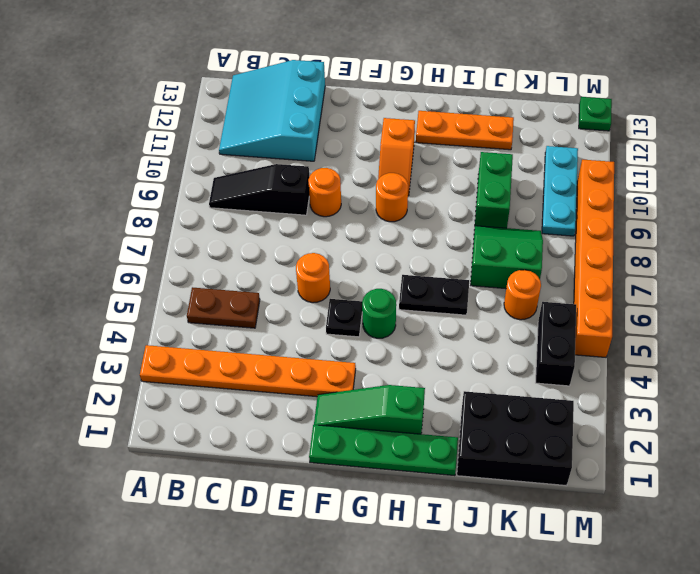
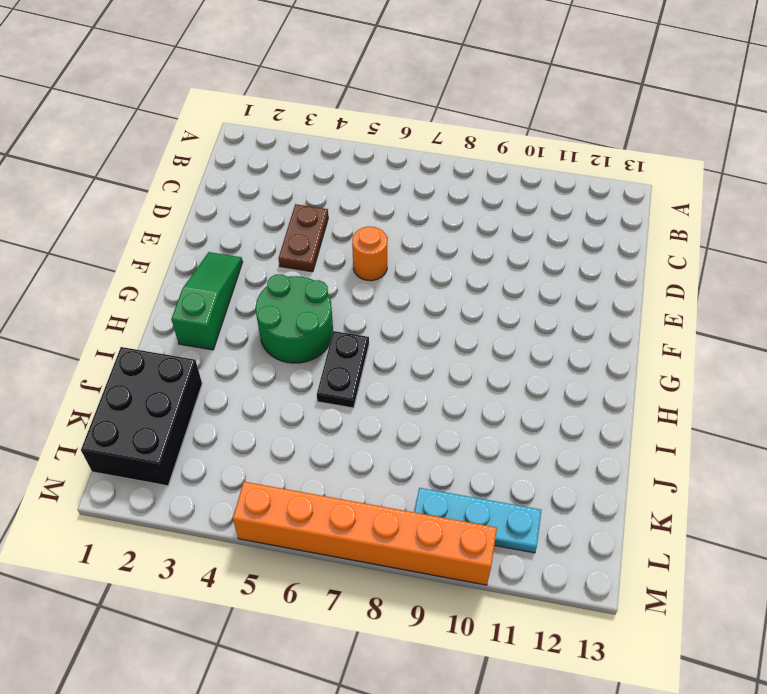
brown 1x2 plate [278,204,328,272] -> brown 1x2 plate moved to [187,287,260,328]
green 2x2 round brick [256,274,333,363] -> green 1x1 round brick [362,289,396,338]
none -> orange 1x6 plate [140,345,356,397]
none -> black 1x3 slope [209,164,309,215]
none -> cyan 3x3 slope [219,60,325,161]

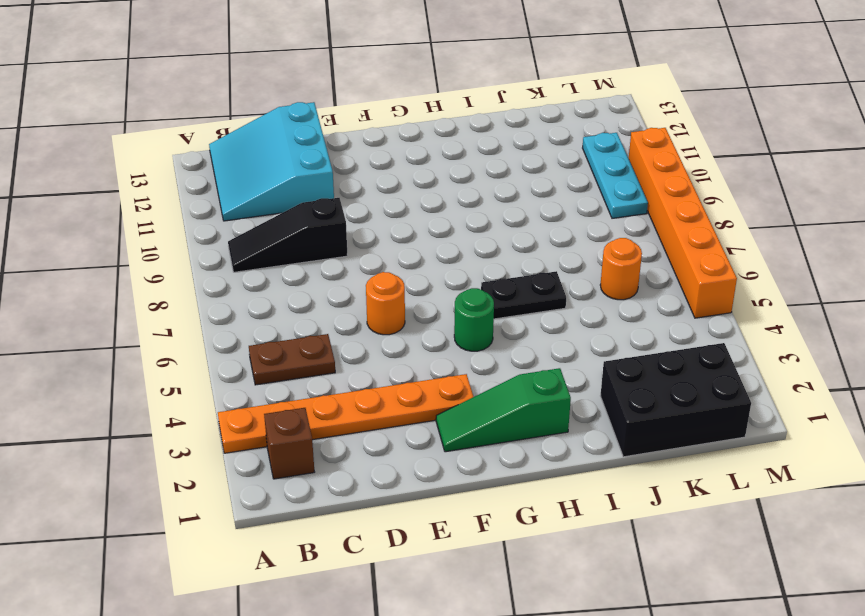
brown 1x1 brick [264,408,314,479] -> none
none -> orange 1x1 round brick [308,168,341,217]
none -> green 1x4 plate [309,425,458,476]
none -> black 1x1 plate [326,299,362,337]

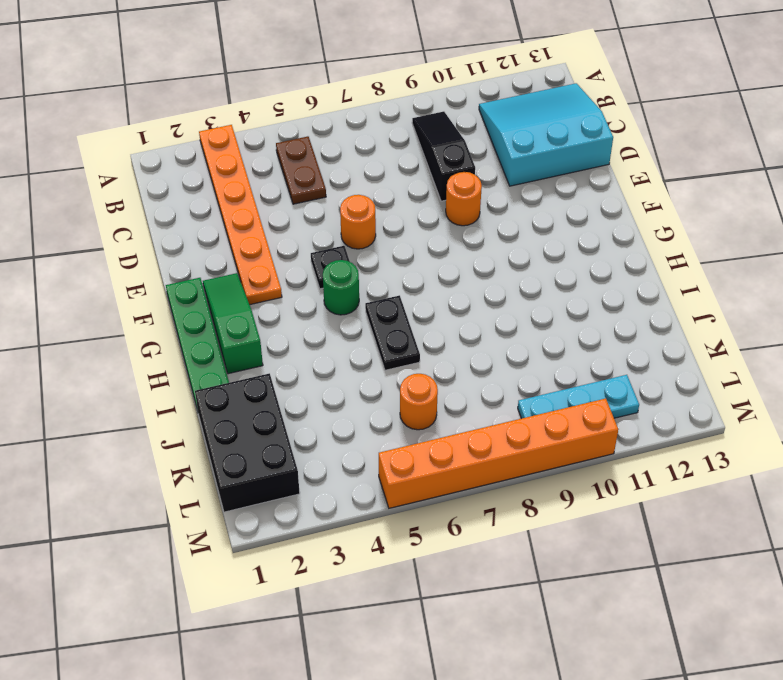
none -> orange 1x1 round brick [376,173,408,222]
none -> orange 1x2 slope [378,118,415,196]
none -> orange 1x3 plate [416,111,514,150]

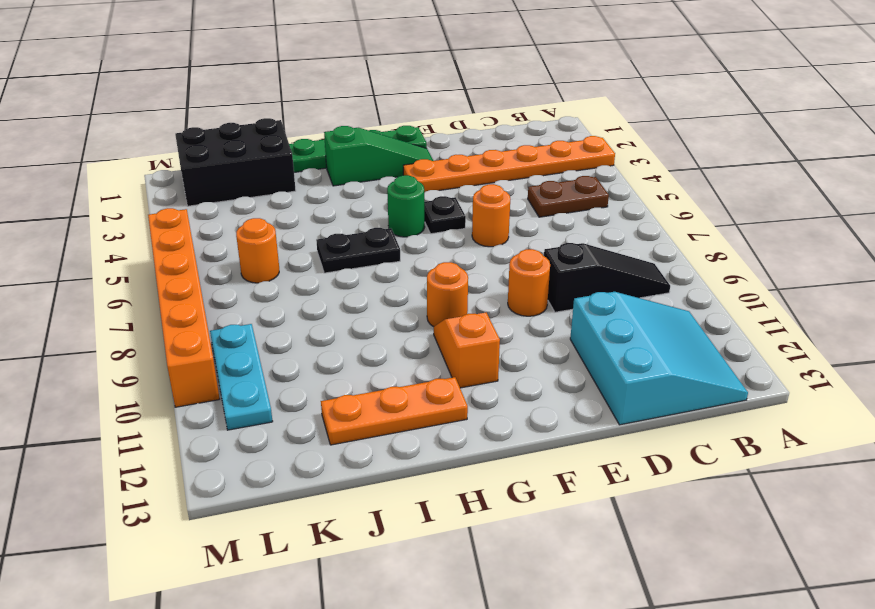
none -> green 2x2 slope [471,226,543,289]
none -> green 1x2 brick [475,152,513,228]
none -> black 1x2 brick [536,302,576,386]

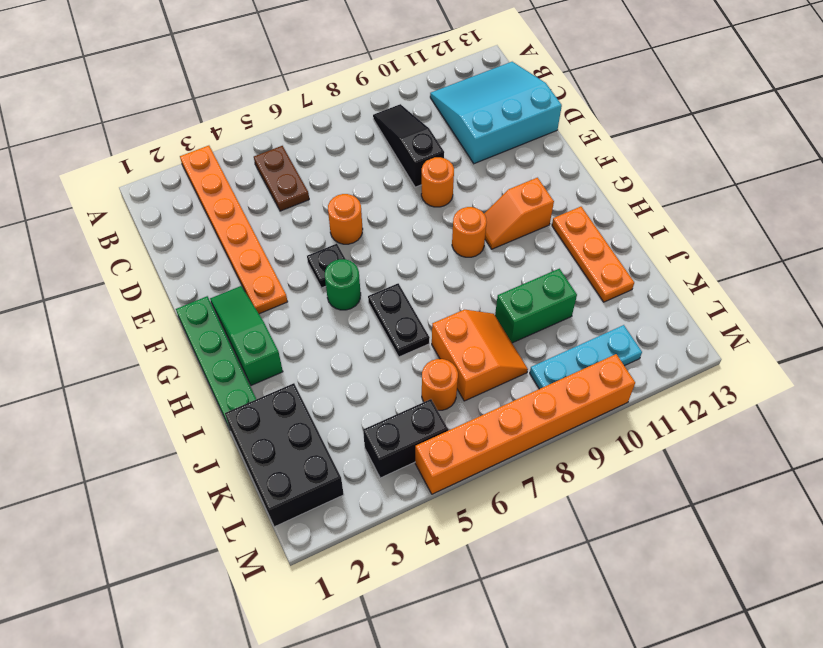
orange 2x2 slope [432,310,528,401] -> green 2x2 slope [471,226,543,289]
none -> green 1x1 plate [579,97,612,131]

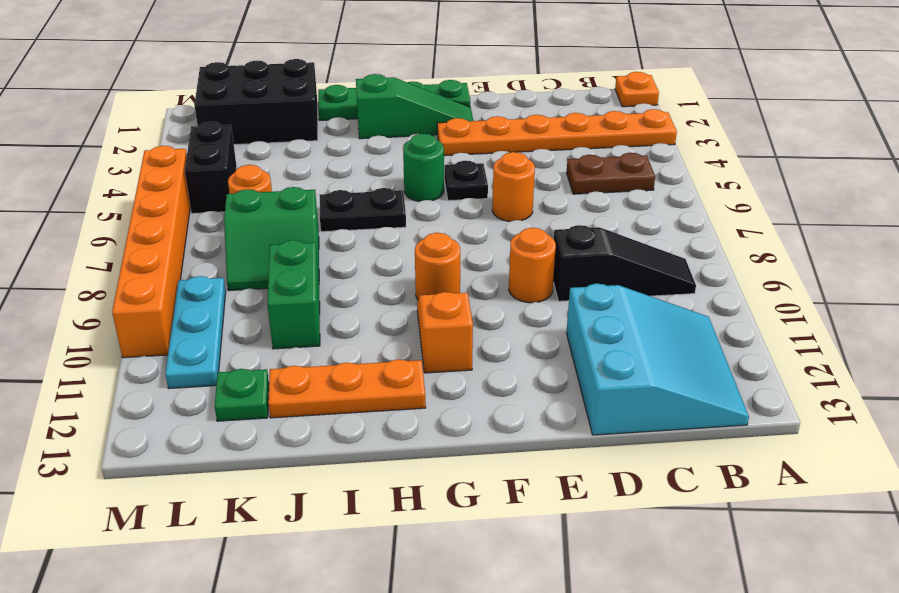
orange 1x1 plate [615,72,659,107] -> none
green 1x1 plate [215,369,269,421] -> green 1x1 plate moved to [579,97,612,131]

